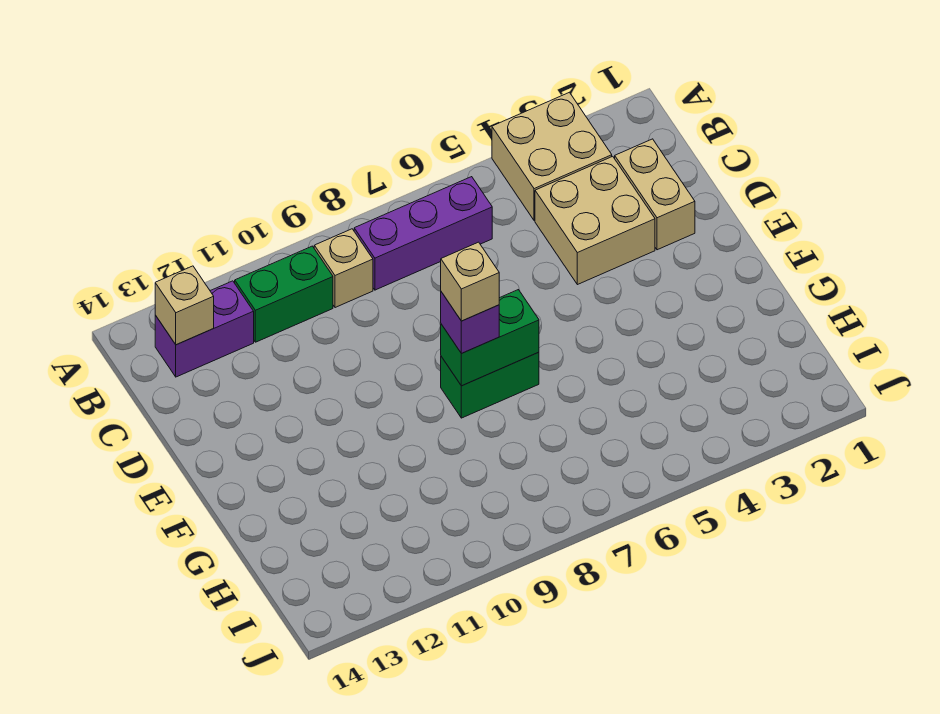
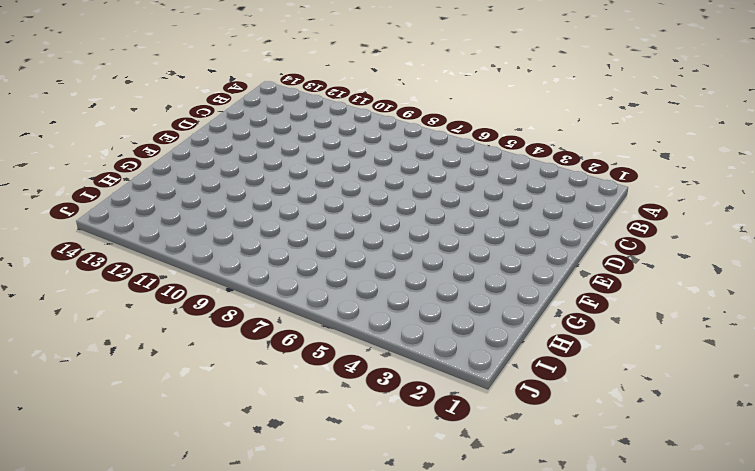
none -> tan 2x2 brick [492,92,612,221]
none -> purple 1x3 brick [354,177,492,290]
none -> tan 1x1 brick [314,229,373,308]

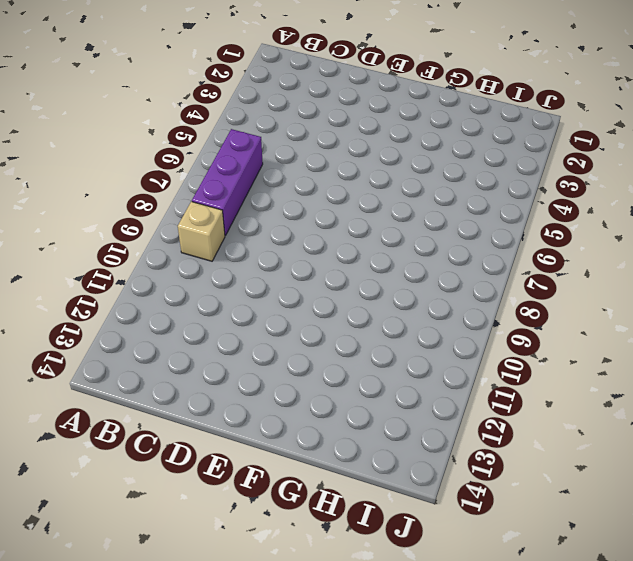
none -> tan 2x2 brick [492,92,612,221]
none -> green 1x2 brick [235,246,333,342]
none -> purple 1x2 brick [155,281,254,377]

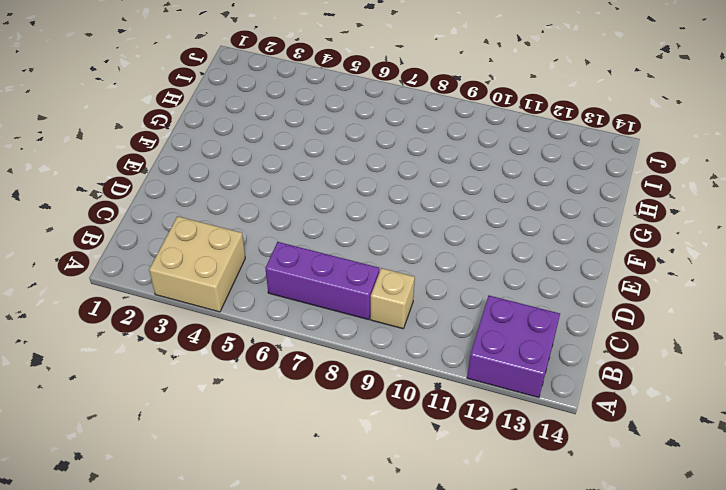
purple 2x2 brick [467,296,560,398] -> purple 1x2 brick [155,281,254,377]
none -> green 1x2 brick [235,246,333,342]
none -> tan 1x2 brick [615,139,695,250]
none -> tan 2x2 brick [535,156,655,285]

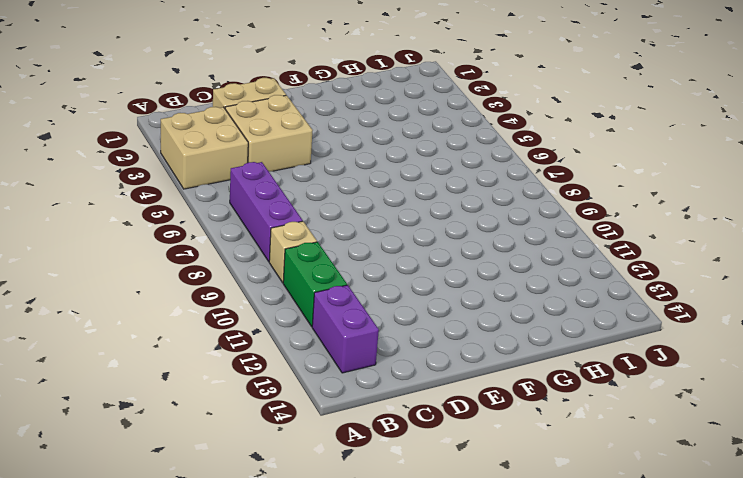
none -> green 1x2 brick [441,352,539,418]
none -> tan 1x1 brick [155,266,214,345]
none -> green 1x2 brick [441,290,539,386]

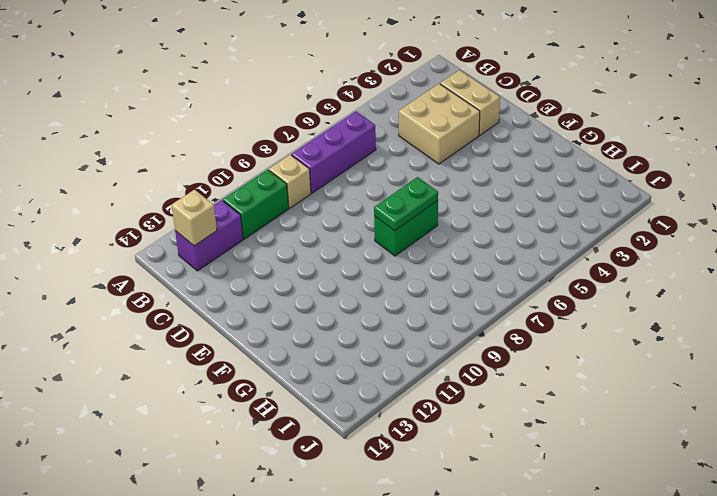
green 1x2 plate [374,177,438,231] -> green 1x2 brick [441,290,539,386]
none -> tan 2x2 brick [492,92,612,221]
none -> purple 1x1 brick [441,292,499,353]
none -> tan 1x1 brick [441,242,499,321]

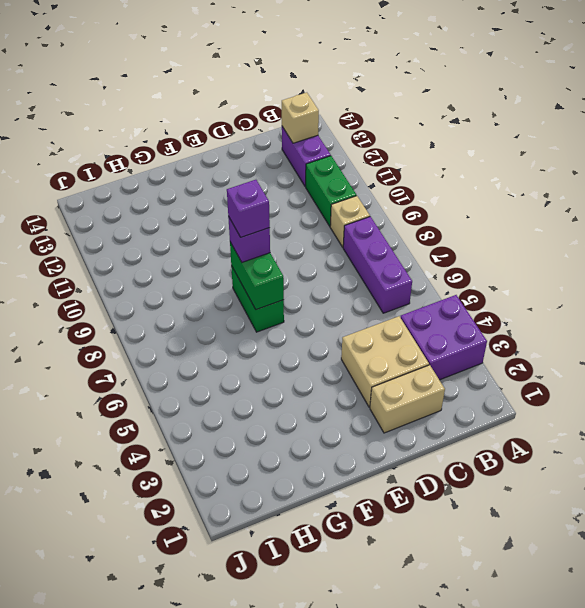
purple 2x2 brick [401,295,487,380] -> tan 2x2 brick [492,92,612,221]
purple 1x1 brick [227,180,270,237] -> tan 1x1 brick [441,242,499,321]

